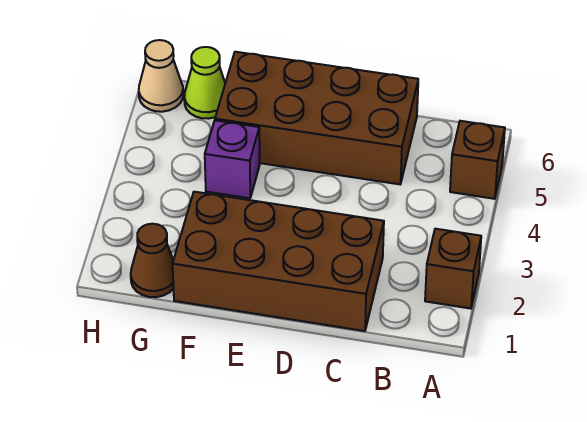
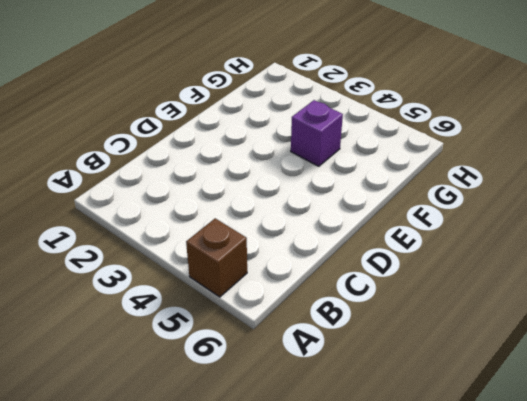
none -> brown 1x1 brick [425,229,481,309]
none -> brown 2x4 brick [173,192,384,331]

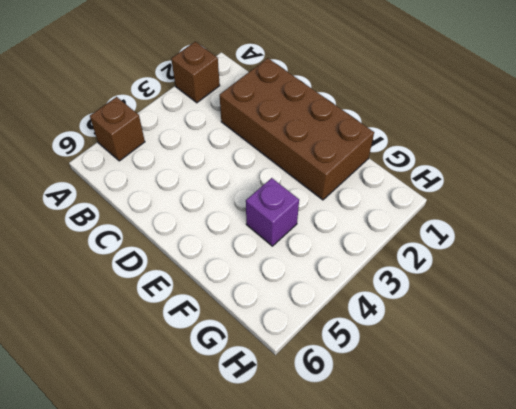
none -> brown 2x4 brick [215,52,418,184]
none -> brown 1x1 cone [131,224,174,297]

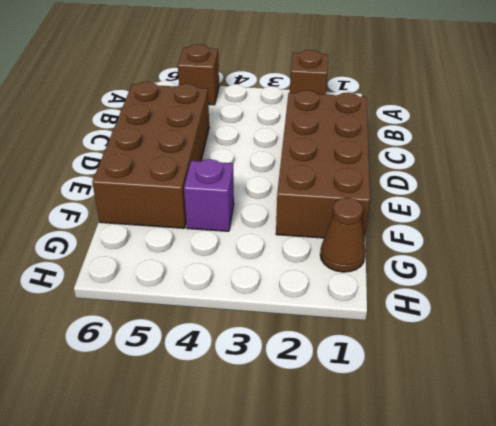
none -> lime 1x1 cone [184,47,225,119]
none -> tan 1x1 cone [139,40,183,112]

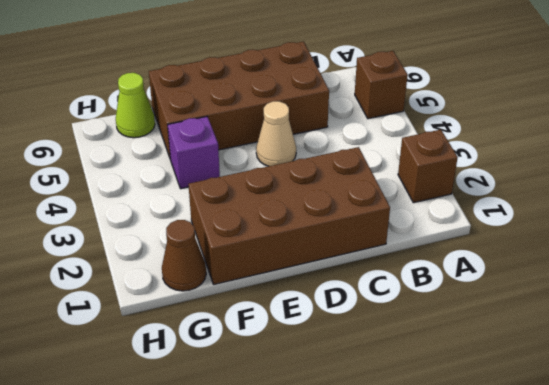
tan 1x1 cone [256,101,296,166] -> tan 1x1 cone moved to [139,40,183,112]

